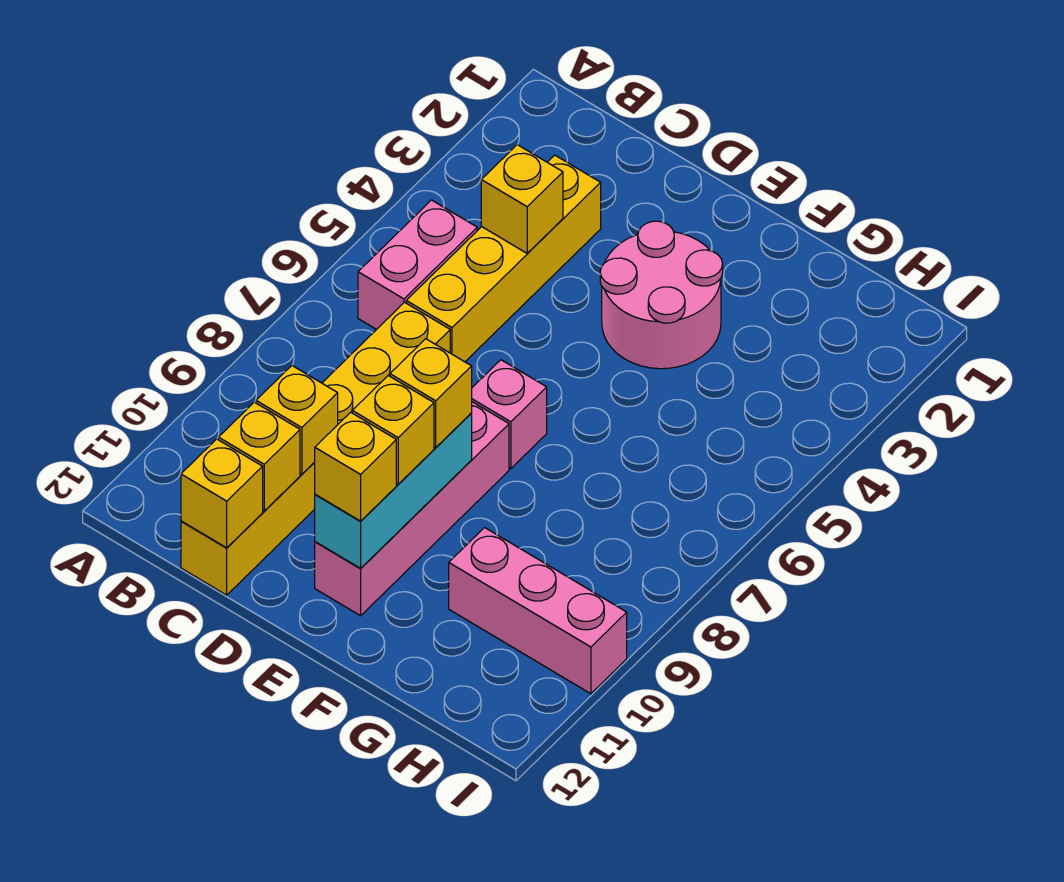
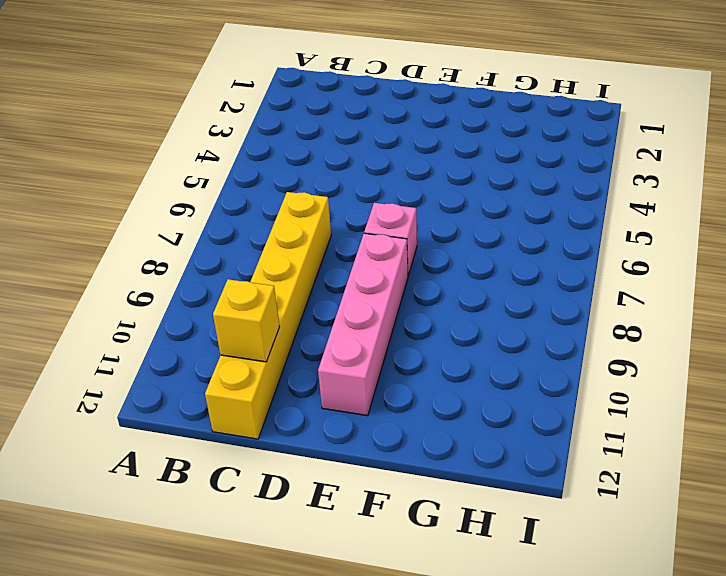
none -> pink 1x2 brick [358,200,477,330]
none -> yellow 1x4 brick [406,155,601,362]
none -> pink 2x2 round brick [600,221,723,369]

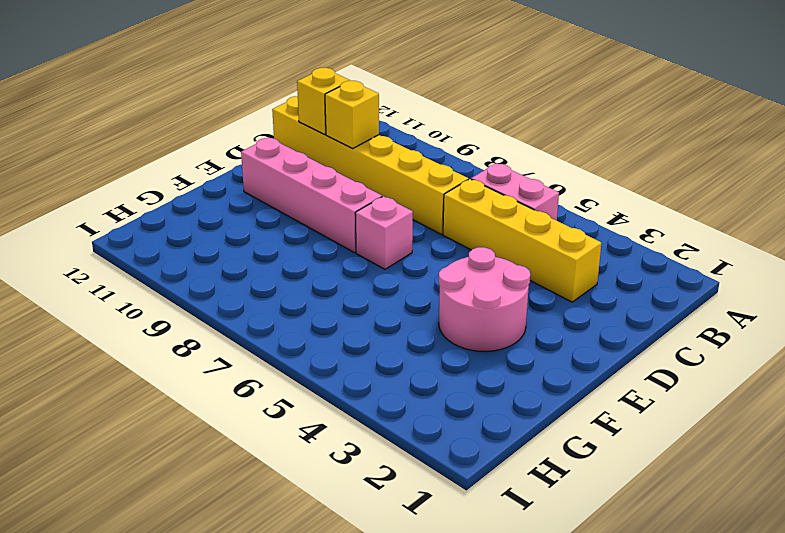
none -> pink 1x3 brick [449,528,627,694]
none -> yellow 1x1 brick [481,145,563,253]
none -> yellow 1x1 brick [181,439,263,548]

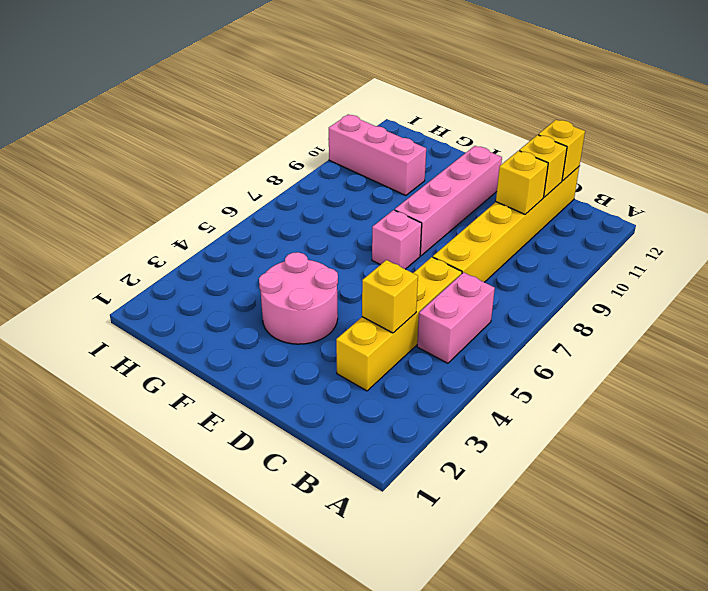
none -> cyan 1x3 brick [315,414,472,568]
none -> yellow 1x1 brick [390,339,472,447]
none -> yellow 1x1 brick [352,376,434,484]

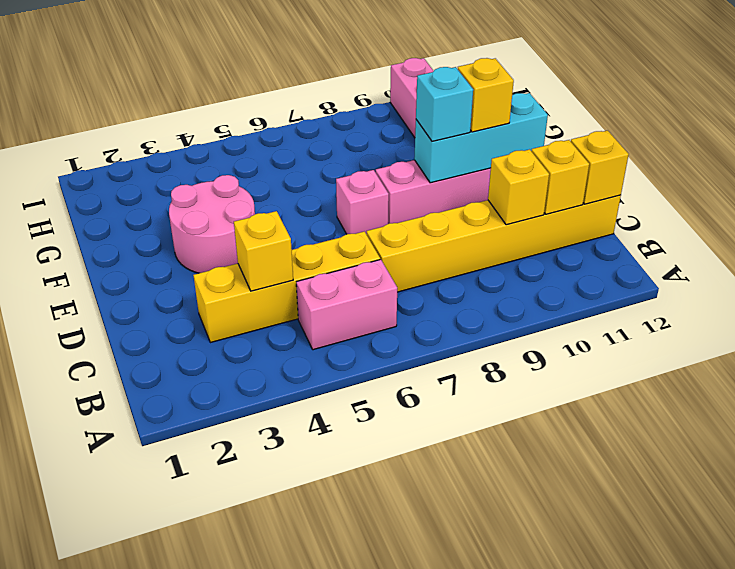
cyan 1x1 brick [416,67,473,141] -> yellow 1x1 brick [390,339,472,447]
none -> yellow 1x1 brick [315,412,396,521]

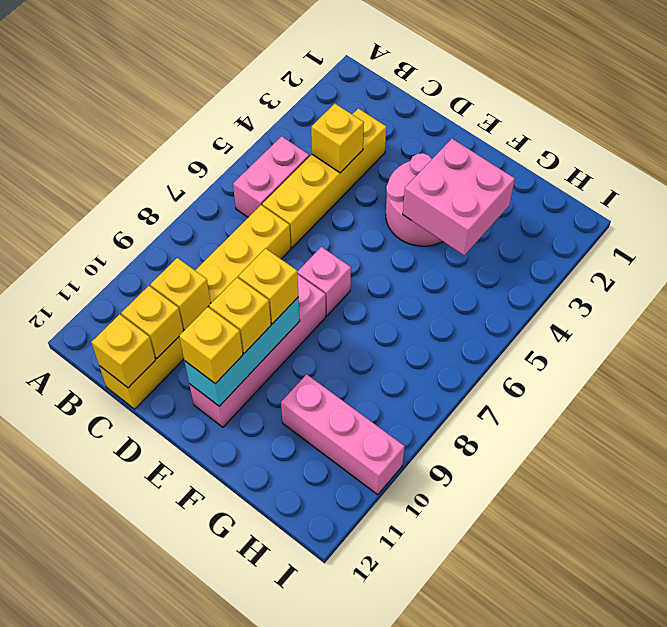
pink 2x2 brick [403,139,515,255] -> none

